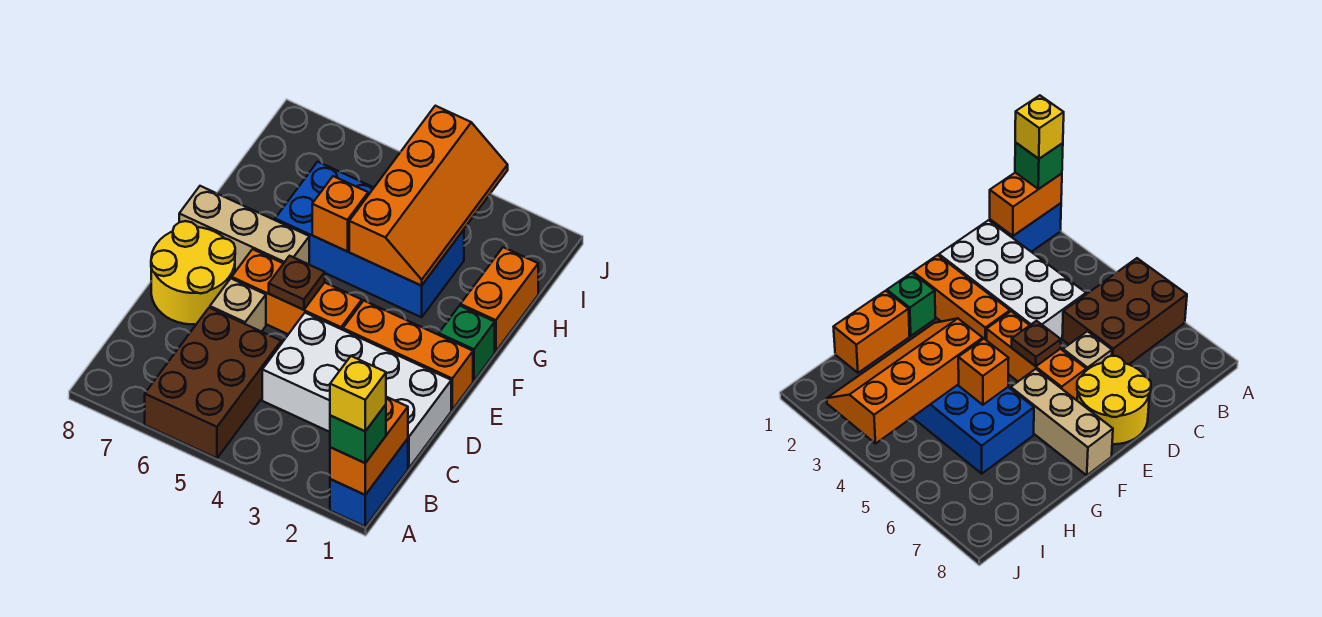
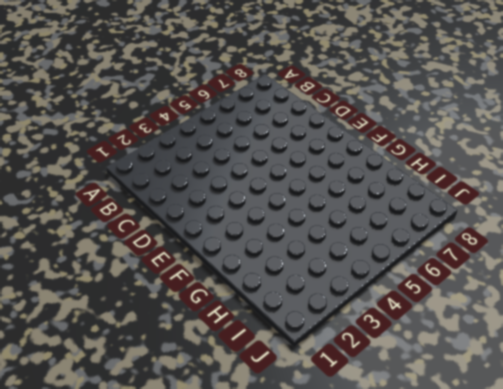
none -> blue 1x2 brick [330,439,408,526]
none -> brown 2x3 brick [145,308,281,458]
none -> white 2x4 brick [262,313,451,468]

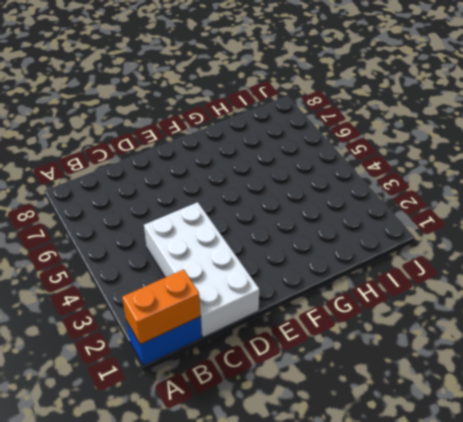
none -> brown 2x3 brick [145,308,281,458]
none -> tan 1x1 brick [210,279,266,332]
none -> yellow 2x2 round brick [151,221,235,324]

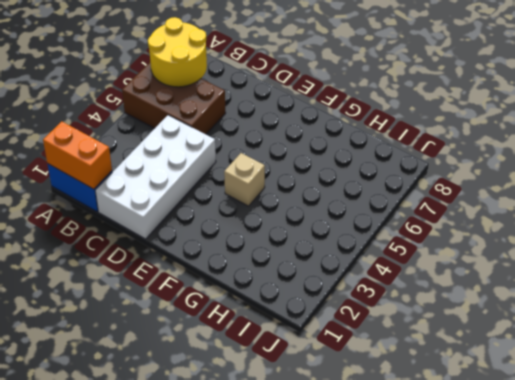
yellow 2x2 round brick [148,17,207,87] -> yellow 2x2 round brick moved to [151,221,235,324]
tan 1x1 brick [224,153,265,206] -> tan 1x1 brick moved to [210,279,266,332]
none -> orange 1x3 brick [343,301,473,410]
none -> orange 1x3 brick [232,249,362,334]
none -> green 1x1 brick [439,306,495,381]

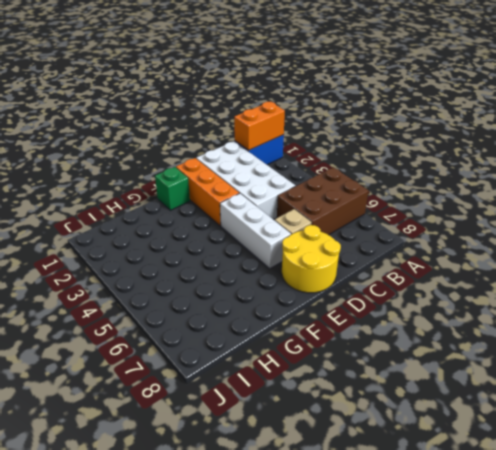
white 1x3 brick [220,193,291,268] -> orange 1x3 brick [232,249,362,334]
none -> tan 1x3 brick [179,186,309,271]
none -> orange 1x2 brick [461,247,538,352]
none -> blue 2x4 brick [275,162,464,317]

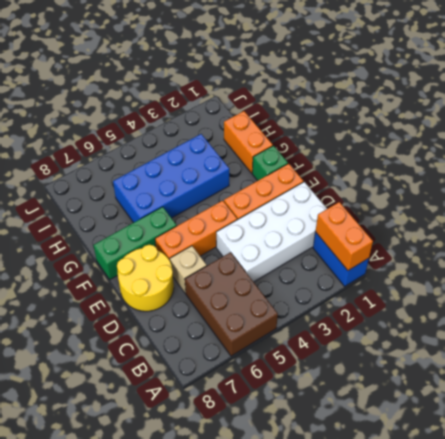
green 1x3 brick [94,207,177,279] -> tan 1x3 brick [179,186,309,271]
none -> brown 1x1 plate [269,256,325,310]
none -> orange 2x4 slope [349,106,508,286]
none -> orange 1x1 brick [312,176,368,251]

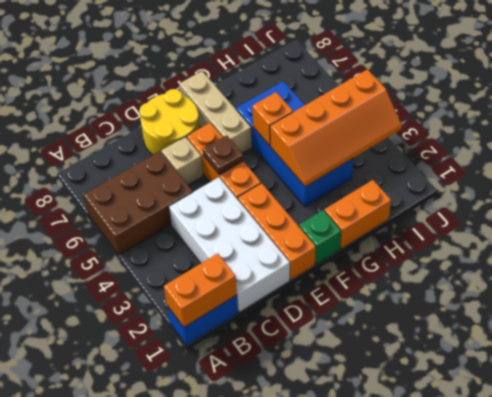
none -> green 1x1 brick [330,405,386,463]
none -> yellow 1x1 brick [330,356,386,431]

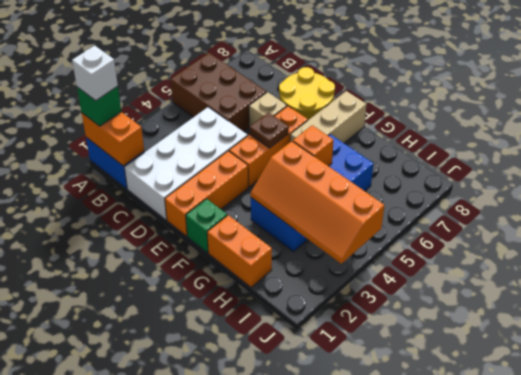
white 1x1 brick [72,46,118,101] -> yellow 1x1 brick [330,356,386,431]

